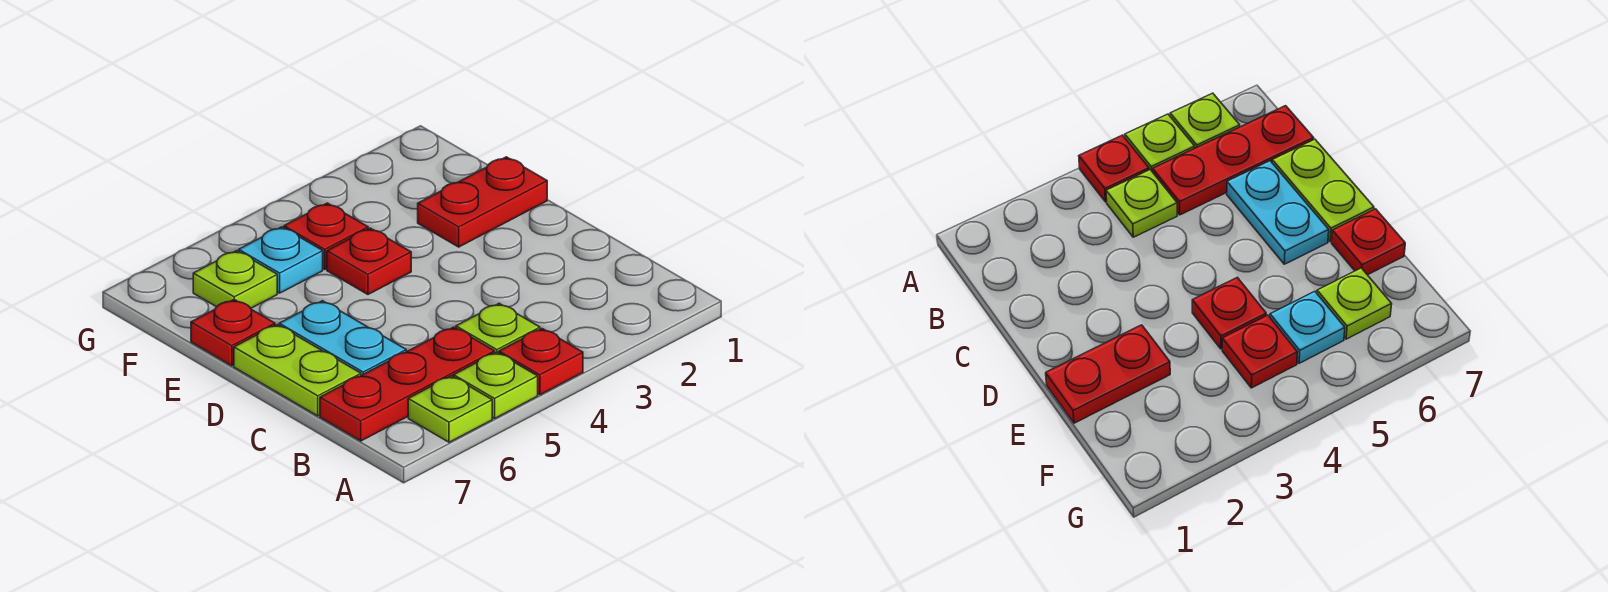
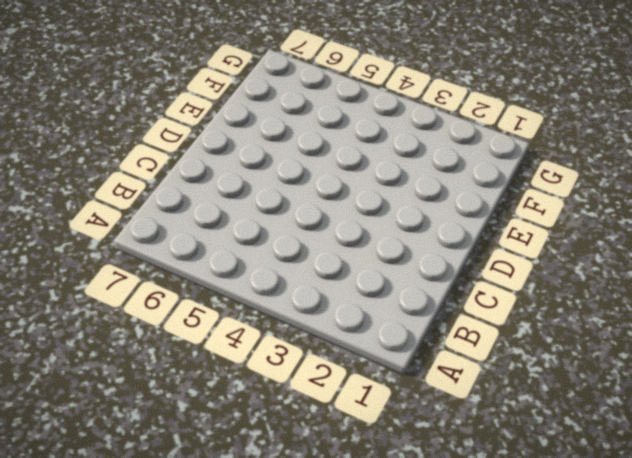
none -> red 1x1 plate [499,329,583,395]
none -> lime 1x1 plate [454,352,538,419]
none -> lime 1x1 plate [408,376,492,442]

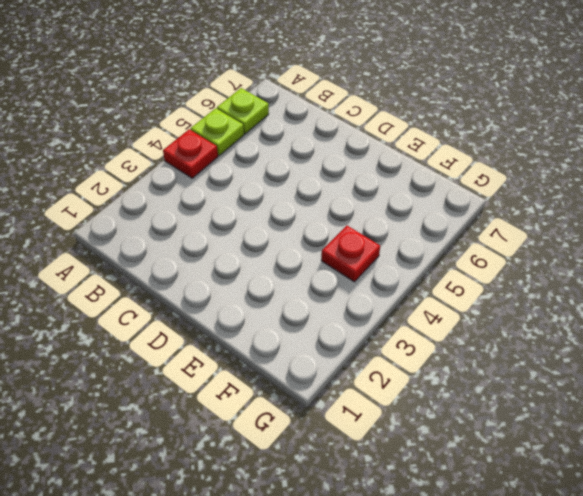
none -> lime 1x1 plate [456,303,540,353]
none -> red 1x3 plate [320,327,495,441]
none -> cyan 1x2 plate [279,301,406,375]

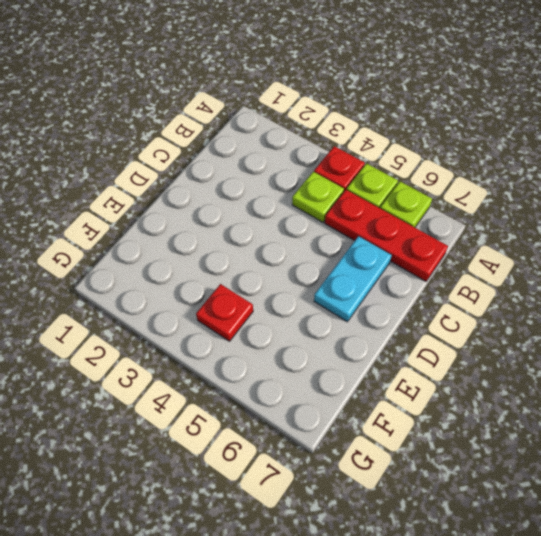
none -> lime 1x2 plate [234,325,361,416]
none -> red 1x2 plate [418,157,547,247]
none -> red 1x1 plate [327,228,411,294]

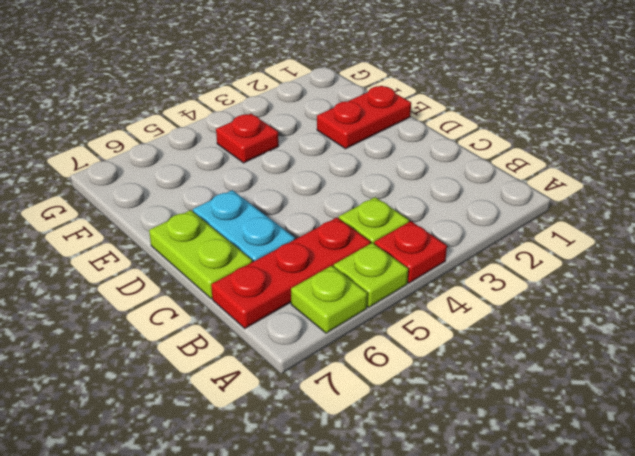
none -> red 1x1 plate [327,228,411,294]
none -> red 1x1 plate [191,300,275,366]
none -> cyan 1x1 plate [239,227,323,293]

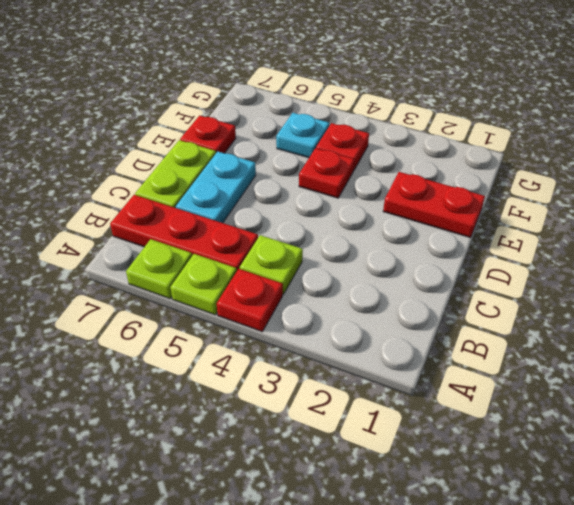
none -> lime 1x1 plate [193,251,277,308]

